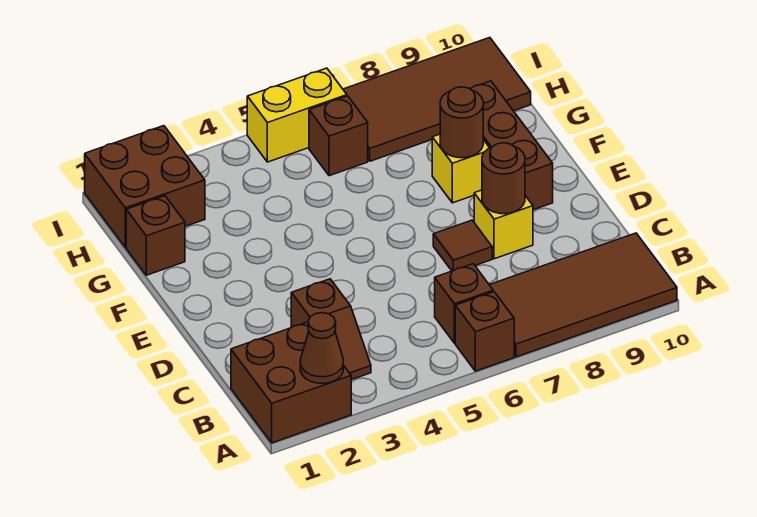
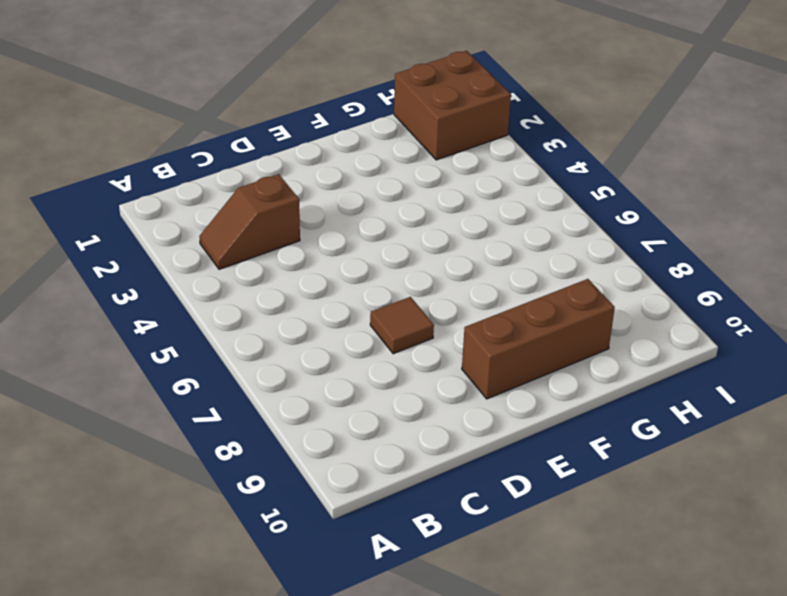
none -> brown 2x2 brick [231,322,351,443]
none -> brown 1x1 brick [455,292,514,371]
none -> brown 2x4 tile [490,233,677,357]

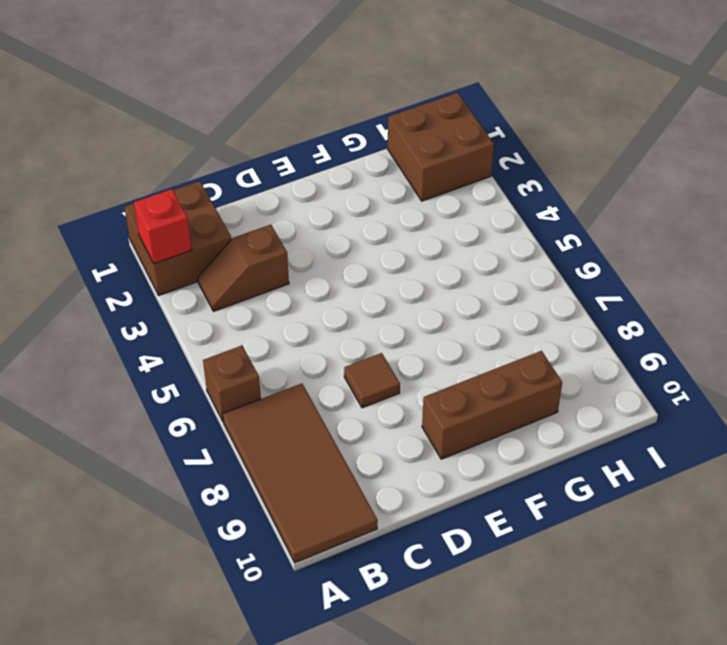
red 1x1 brick [134,189,192,264] -> brown 1x1 cone [300,313,343,383]
none -> brown 1x1 brick [435,264,493,343]
none -> yellow 1x1 brick [474,190,533,259]
none -> yellow 1x1 brick [432,134,489,203]

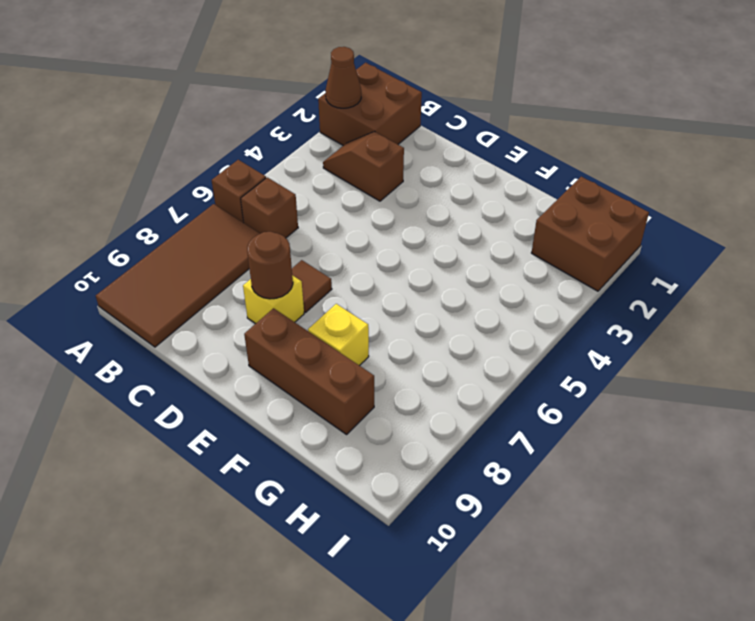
none -> brown 1x1 brick [126,196,185,275]
none -> brown 1x1 brick [309,96,368,176]
none -> brown 2x4 tile [343,38,531,161]

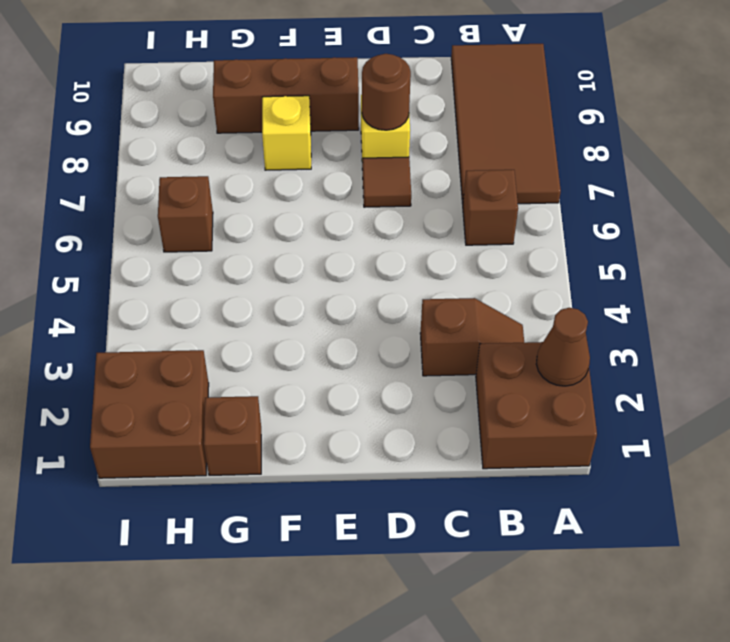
none -> brown 1x1 brick [455,292,514,371]
none -> brown 2x4 tile [343,38,531,161]
none -> yellow 1x2 brick [247,68,347,162]

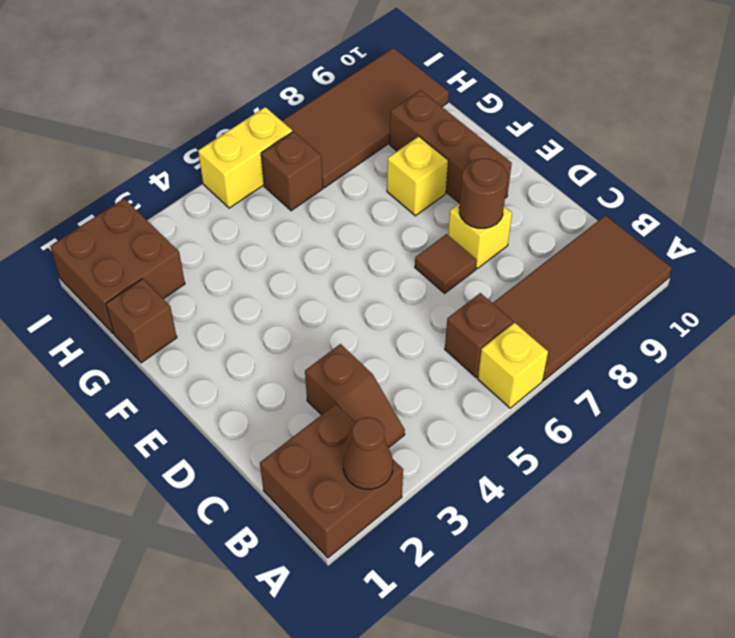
yellow 1x1 brick [478,323,548,408] -> brown 1x1 brick [455,292,514,371]
none -> brown 1x1 round brick [440,87,483,158]

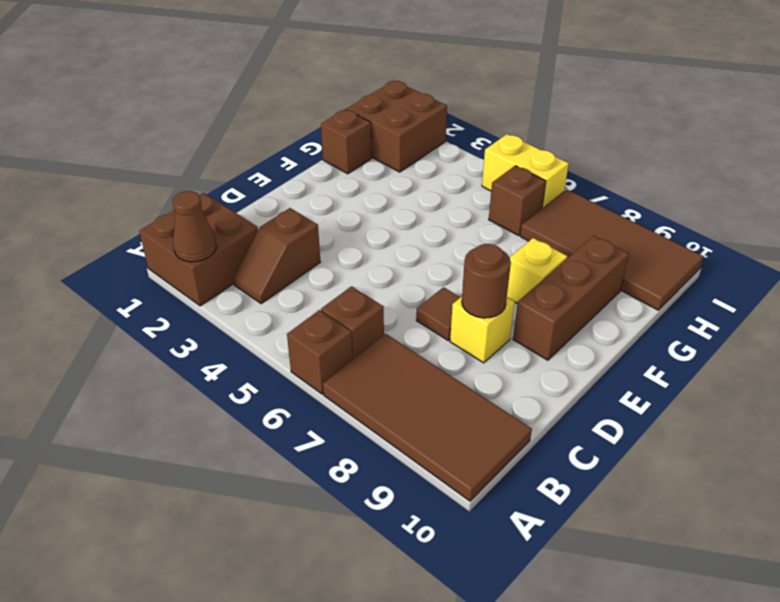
none -> brown 1x1 round brick [440,87,483,158]

